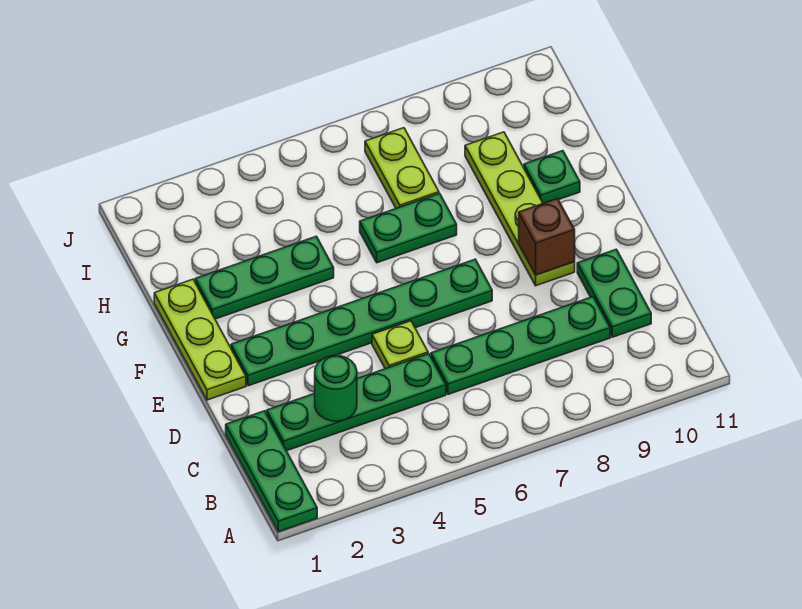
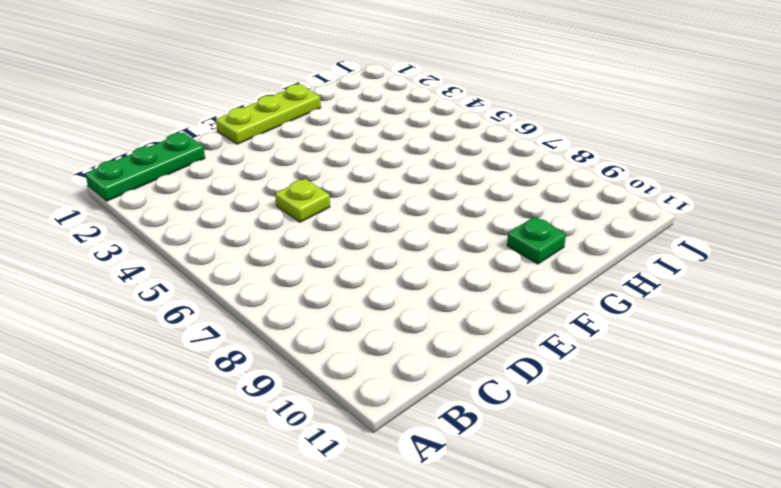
none -> green 1x4 plate [267,354,446,451]
none -> green 1x4 plate [431,297,610,394]
none -> green 1x2 plate [577,249,651,337]

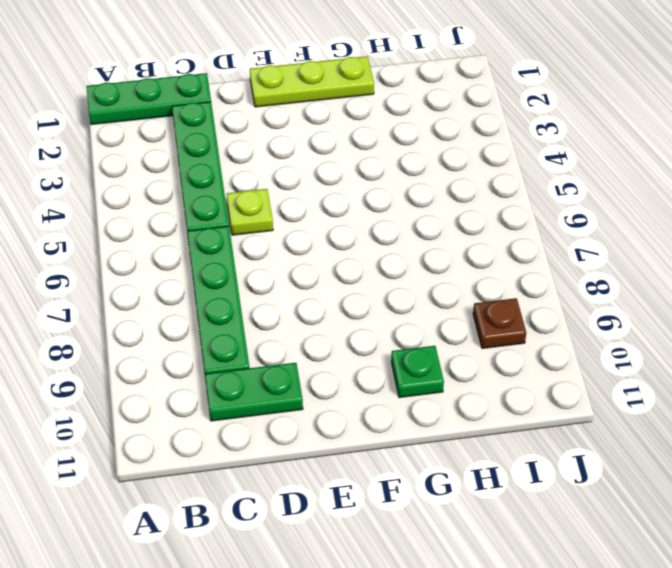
brown 1x1 plate [473,298,526,349] -> none
none -> green 1x6 plate [231,259,492,386]
none -> lime 1x4 plate [465,132,575,286]
none -> green 1x3 plate [195,236,334,319]

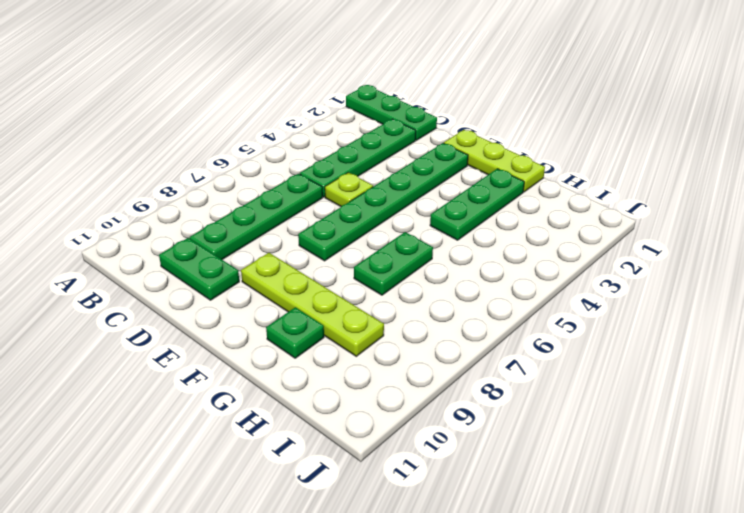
none -> lime 1x2 plate [365,128,439,208]
none -> green 1x1 round brick [315,356,357,421]
none -> brown 1x1 brick [519,199,575,275]

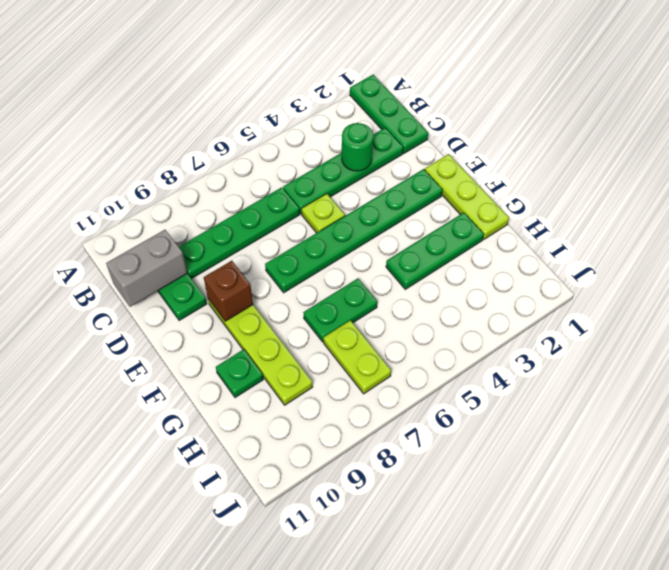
grey 1x2 brick [106,230,187,307] -> none

